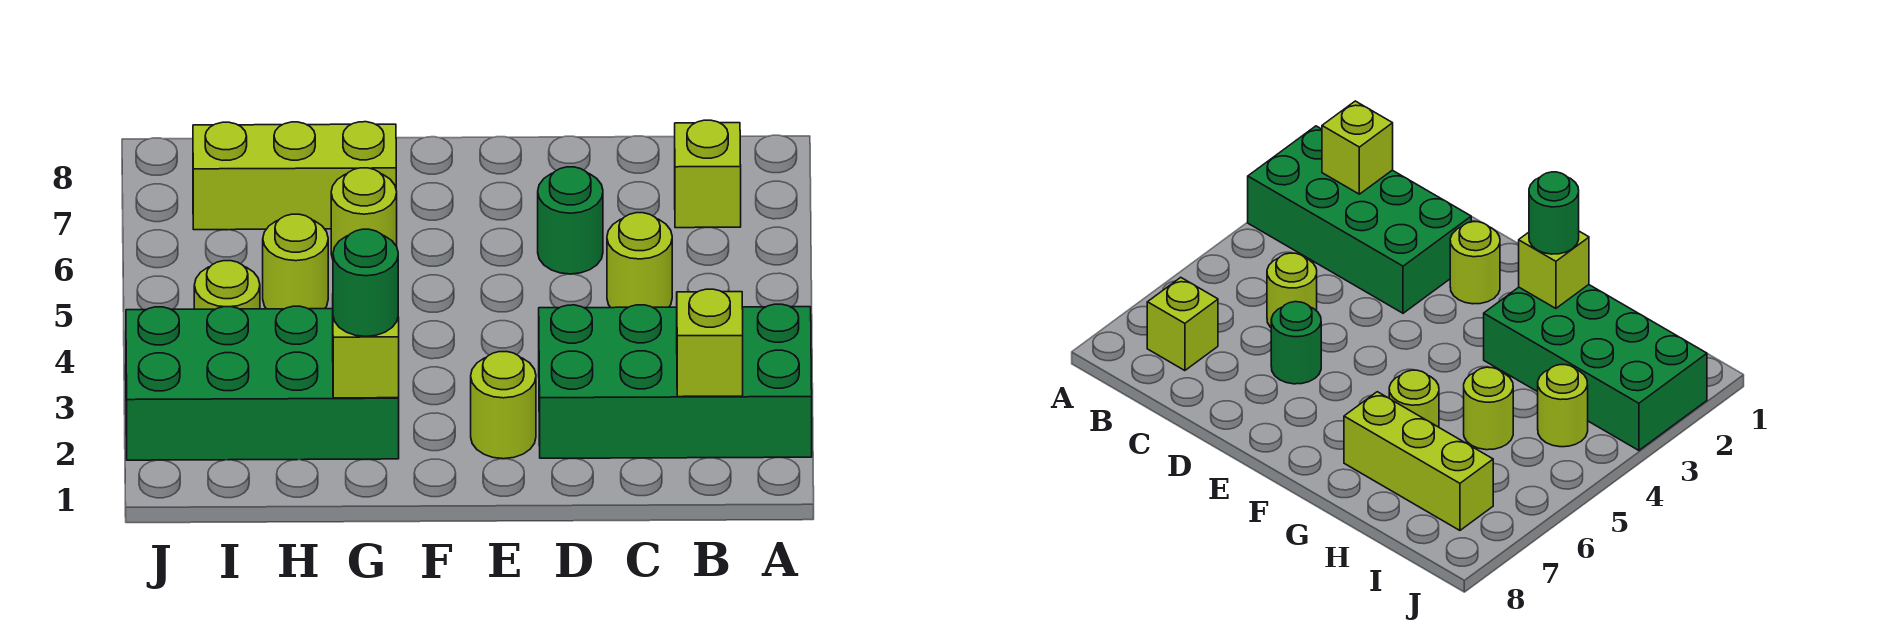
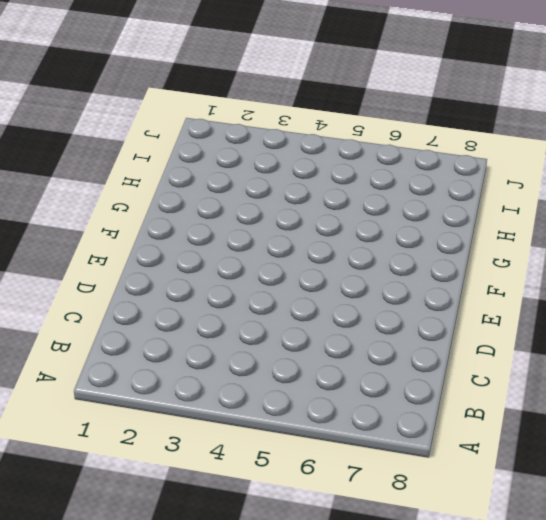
none -> green 2x4 brick [539,304,812,458]
none -> lime 1x1 brick [675,120,741,228]
none -> lime 1x1 round brick [607,213,672,308]

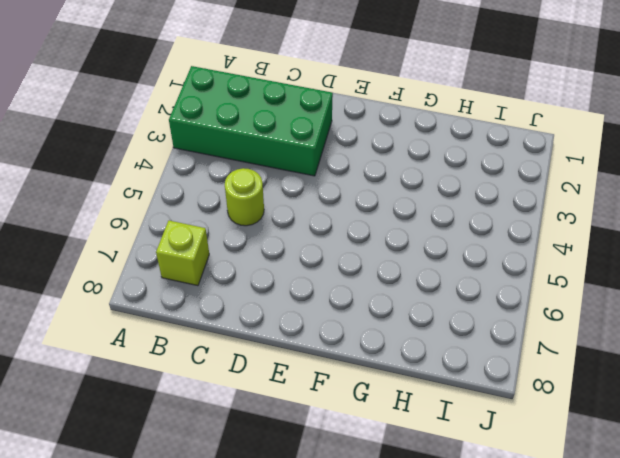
none -> green 1x1 round brick [538,167,603,274]
none -> lime 1x1 round brick [471,352,536,459]
none -> green 2x4 brick [126,306,399,460]

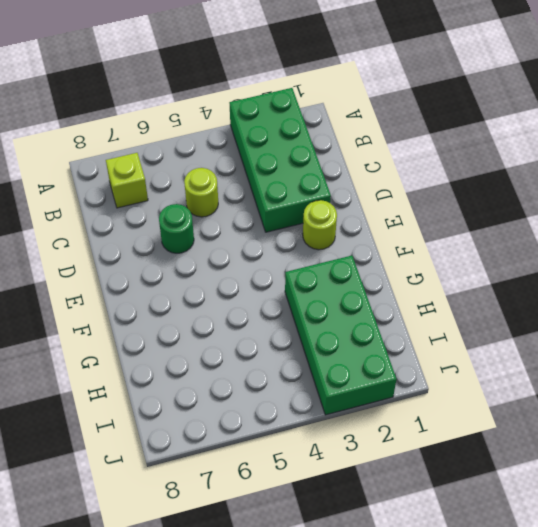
none -> lime 1x1 round brick [331,168,397,259]
none -> lime 1x3 brick [193,122,396,230]
none -> lime 1x1 round brick [263,214,328,309]

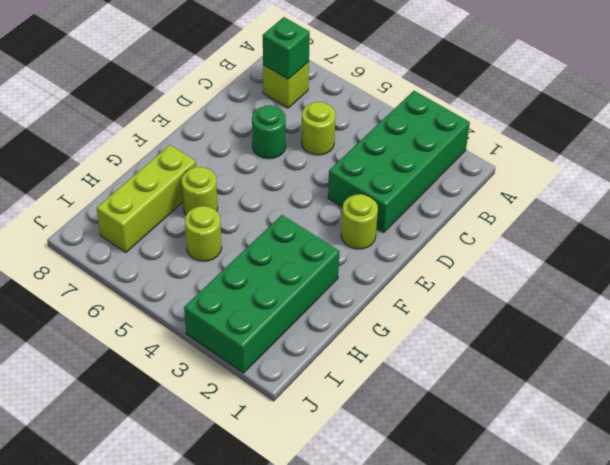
green 1x1 brick [263,17,310,79] -> none
none -> lime 1x1 round brick [194,261,260,309]
none -> lime 1x1 brick [677,289,743,397]
none -> lime 1x1 brick [333,317,399,398]

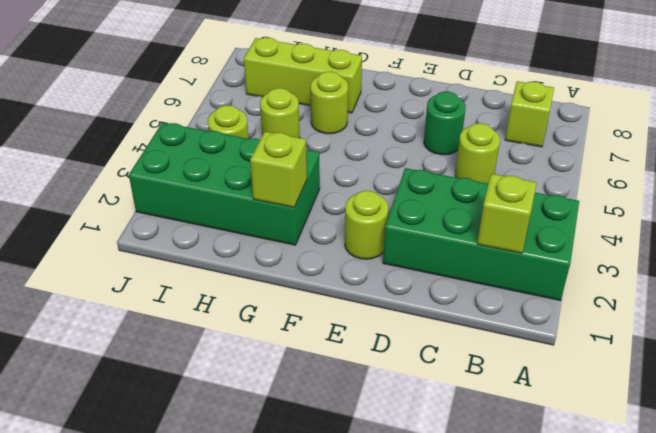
none -> green 1x1 round brick [333,229,398,336]

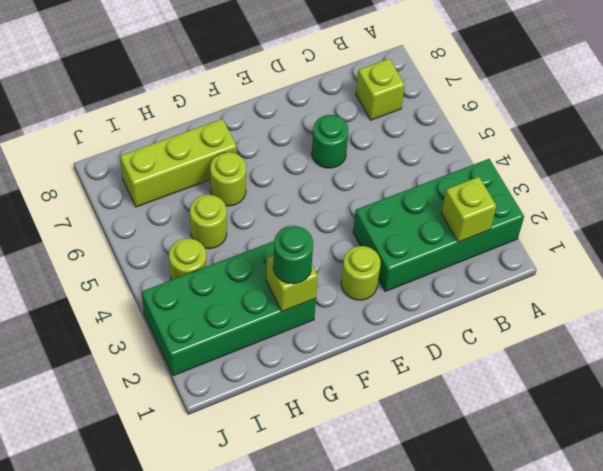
none -> lime 1x1 round brick [607,213,672,308]

